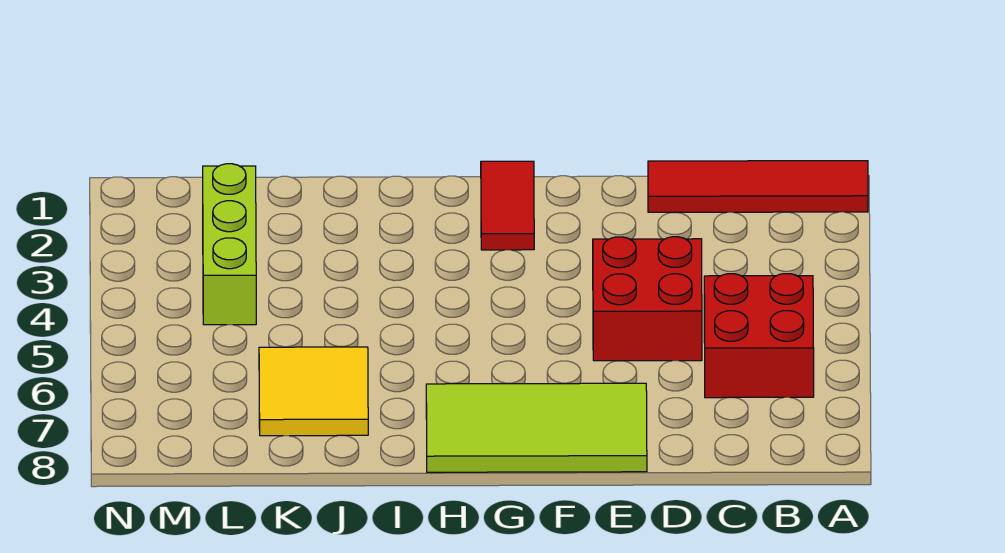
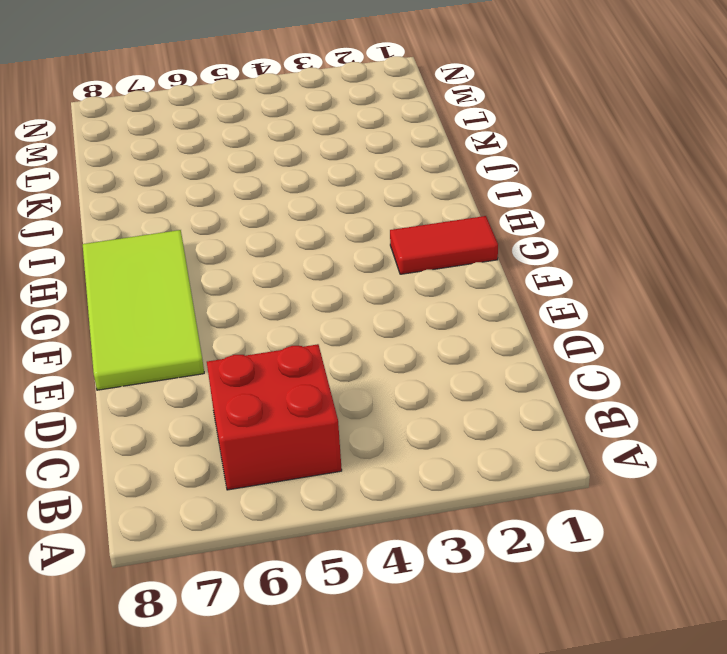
none -> red 1x4 tile [648,161,868,212]
none -> red 2x2 brick [593,237,702,361]

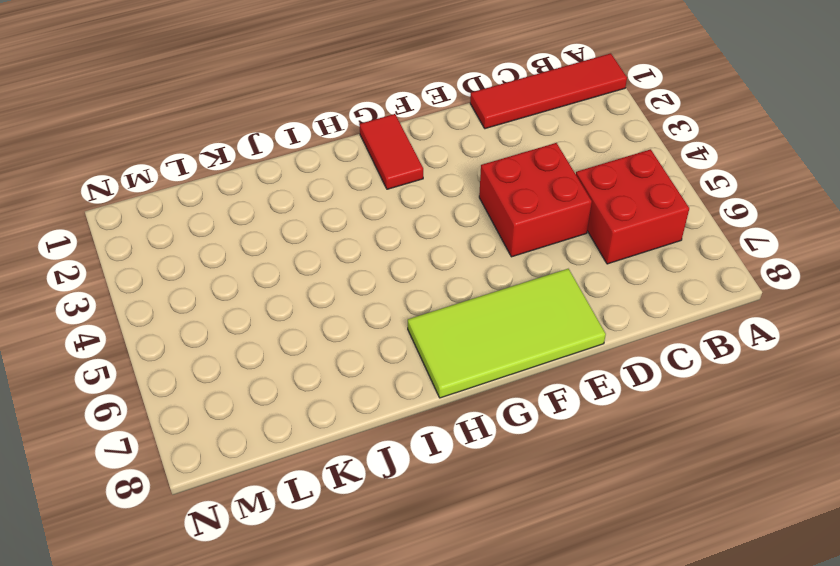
none -> yellow 2x2 tile [259,347,368,436]
none -> lime 1x3 brick [203,164,256,325]

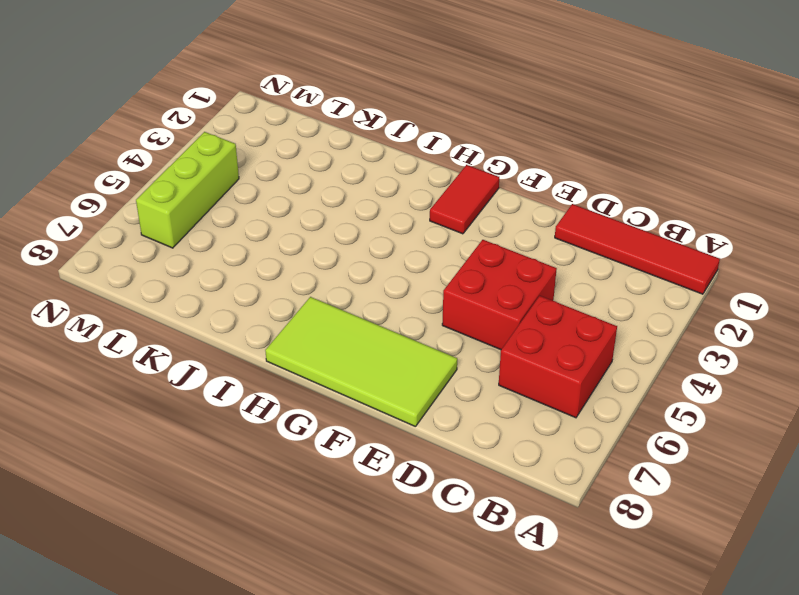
lime 1x3 brick [136,132,239,248] -> lime 1x3 brick moved to [203,164,256,325]
none -> yellow 2x2 tile [259,347,368,436]

